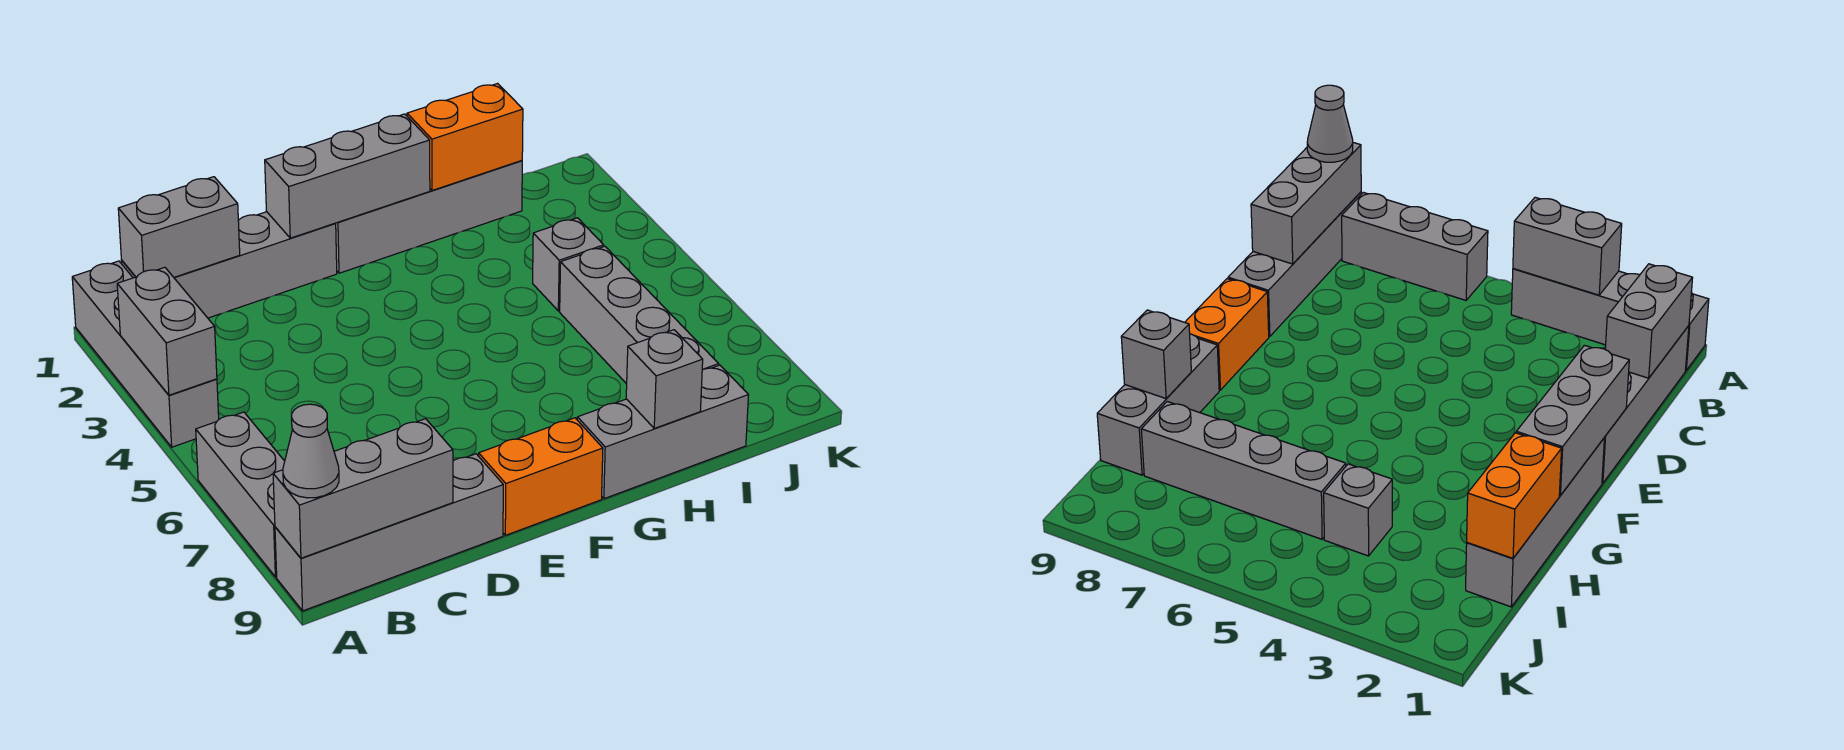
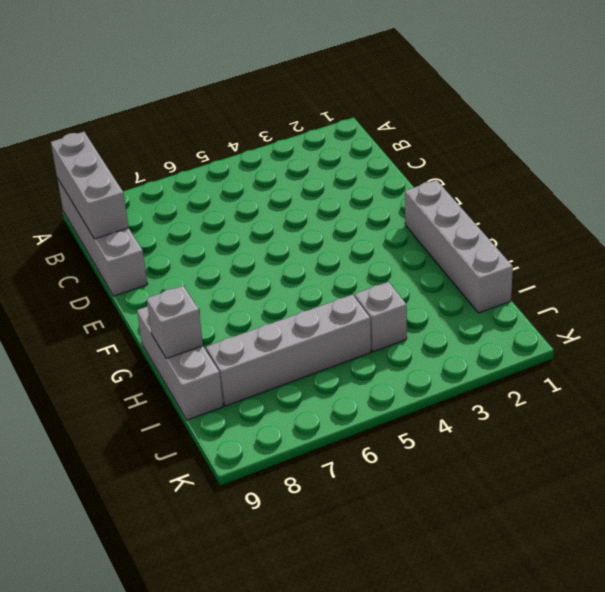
none -> grey 1x4 brick [72,261,219,447]
none -> grey 1x3 brick [196,412,285,577]
none -> grey 1x4 brick [122,212,337,318]

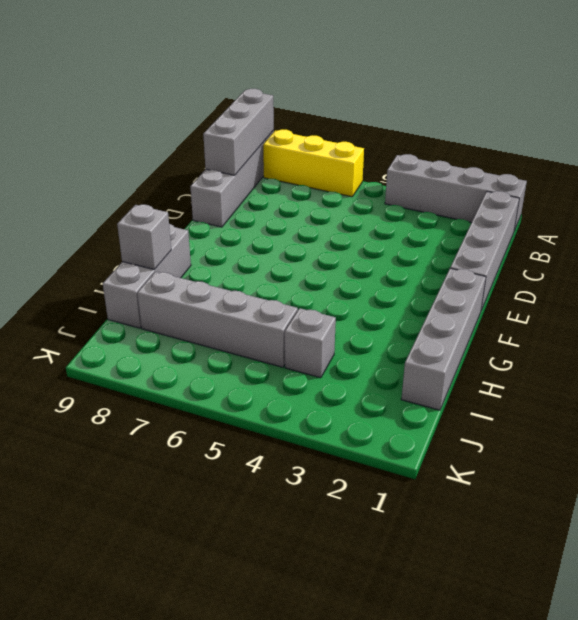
yellow 1x3 brick [263,129,364,197] -> grey 1x3 brick [196,412,285,577]
none -> orange 1x2 brick [479,418,603,535]
none -> grey 1x2 brick [117,267,217,395]
none -> grey 1x2 brick [118,177,240,277]

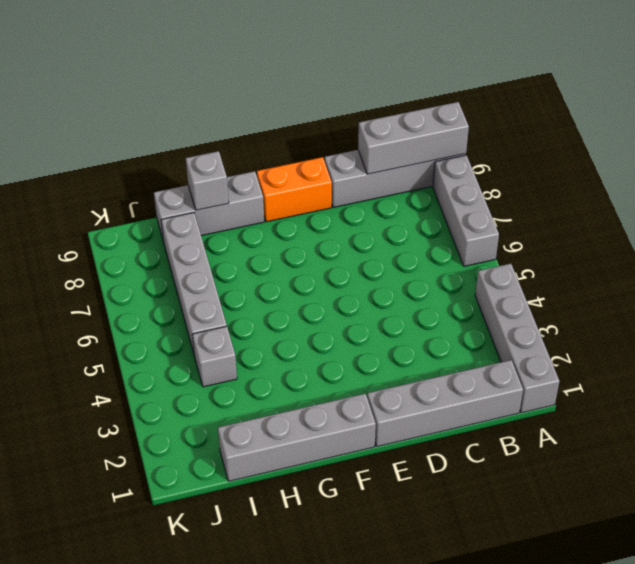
none -> grey 1x2 brick [117,267,217,395]
none -> grey 1x2 brick [118,177,240,277]
none -> grey 1x3 brick [265,114,430,238]

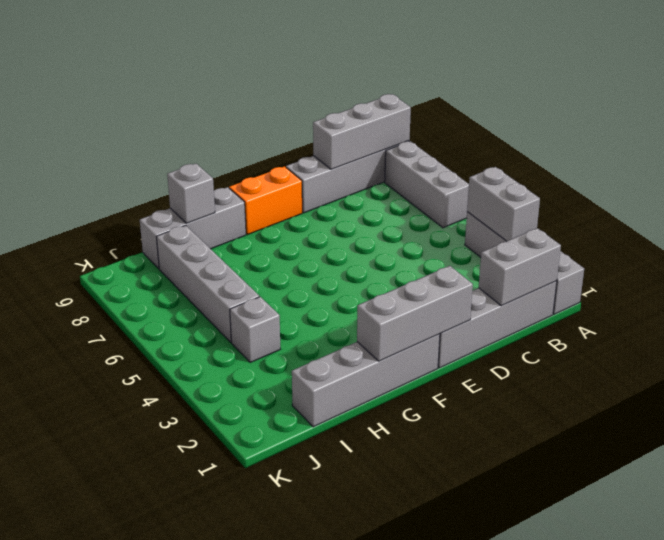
none -> orange 1x2 brick [407,83,523,190]
none -> grey 1x1 cone [283,404,339,498]

